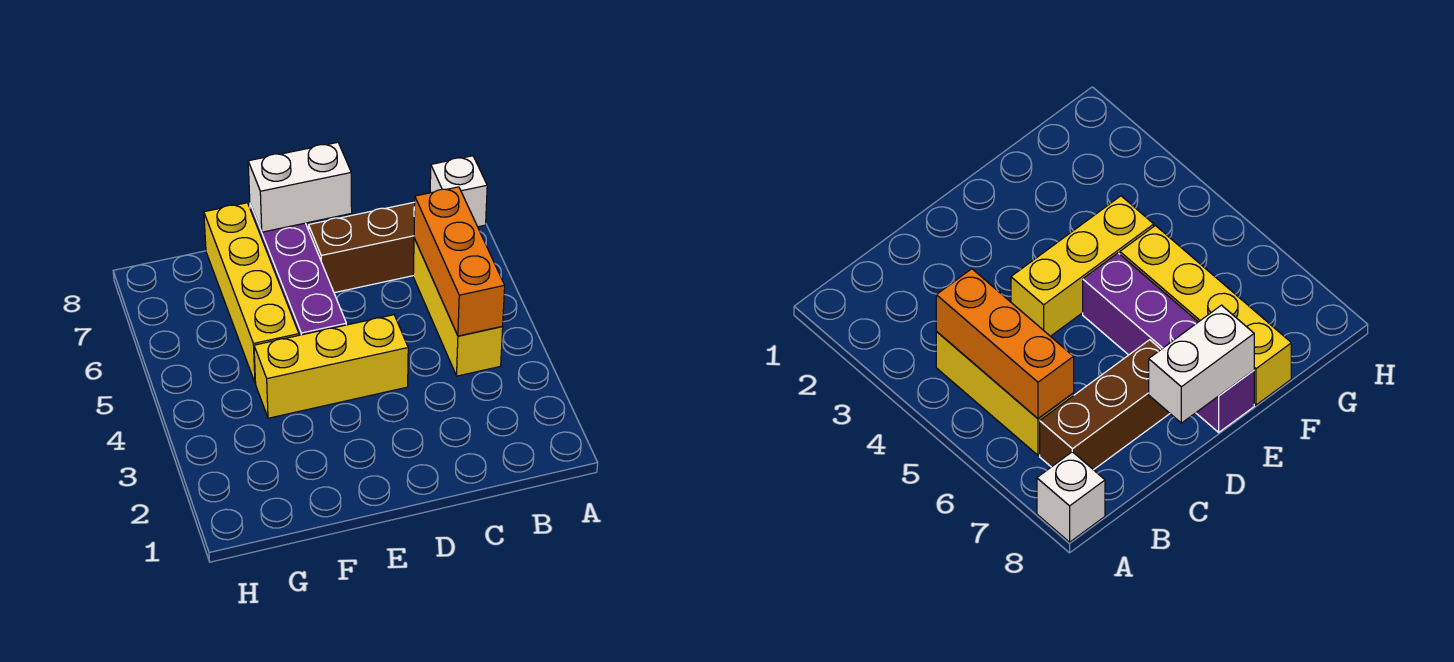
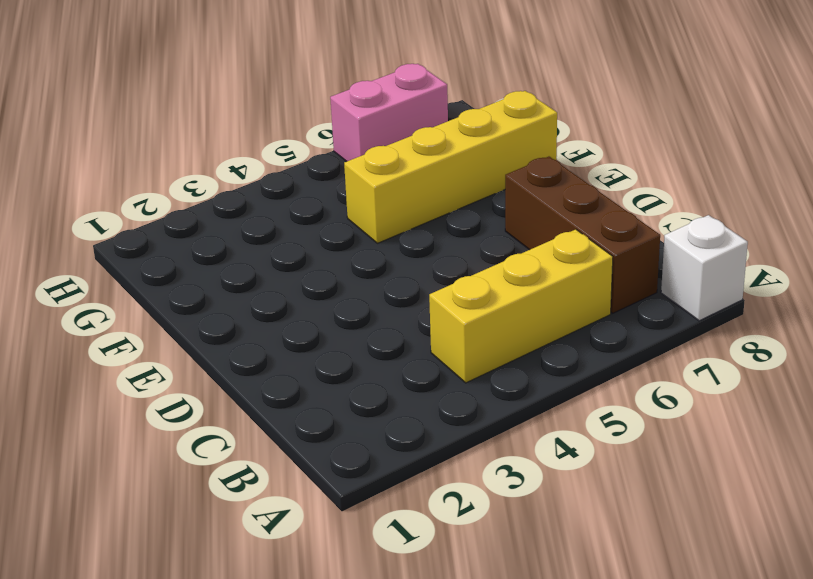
pink 1x2 brick [330,64,448,161] -> none
none -> yellow 1x3 brick [254,315,408,418]
none -> purple 1x4 brick [250,204,346,335]

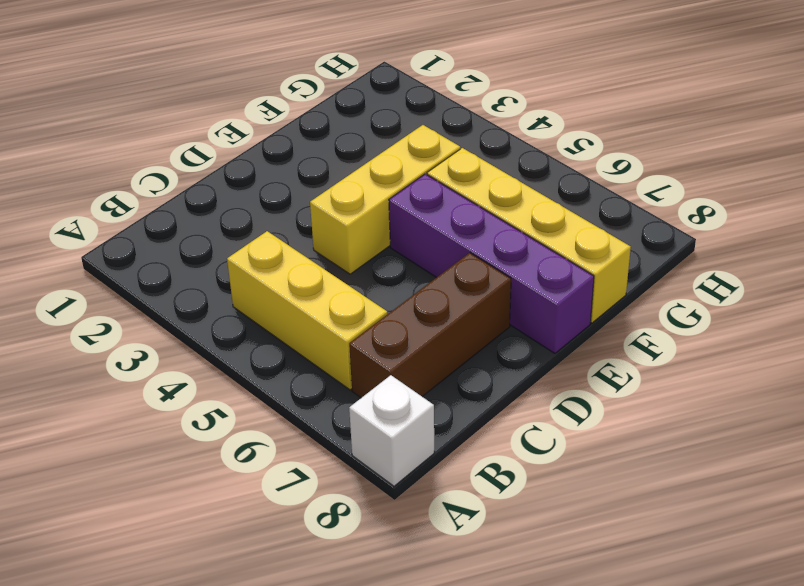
none -> orange 1x3 brick [414,187,505,336]
none -> white 1x2 brick [248,142,352,232]

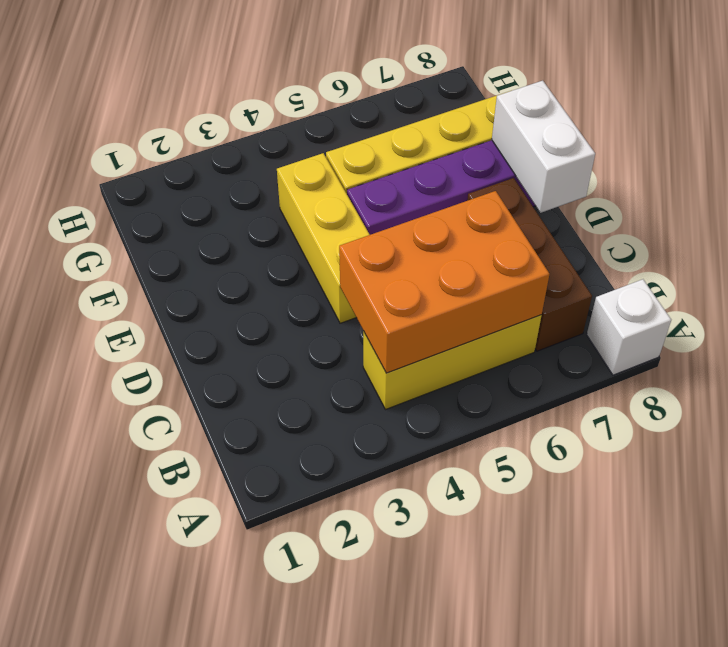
orange 2x3 brick [339,191,549,373] -> orange 1x3 brick [414,187,505,336]

